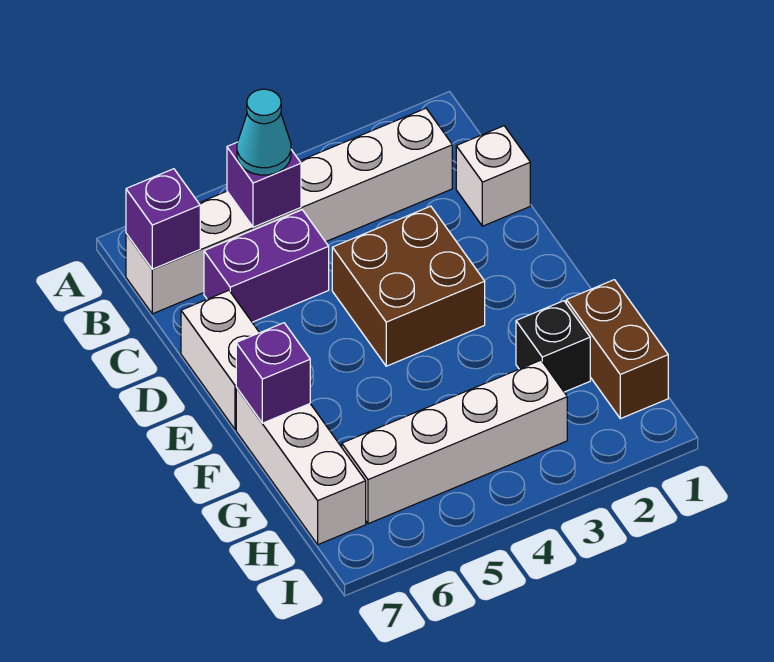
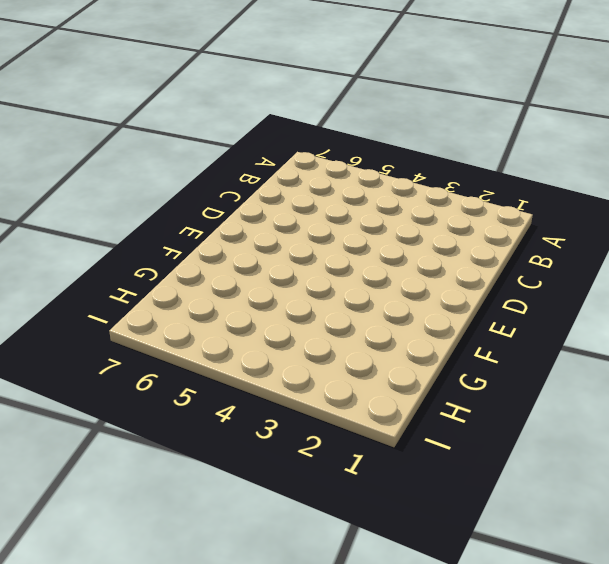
none -> white 1x6 brick [126,108,452,314]
none -> white 1x1 brick [456,126,530,226]
none -> purple 1x2 brick [204,210,329,322]

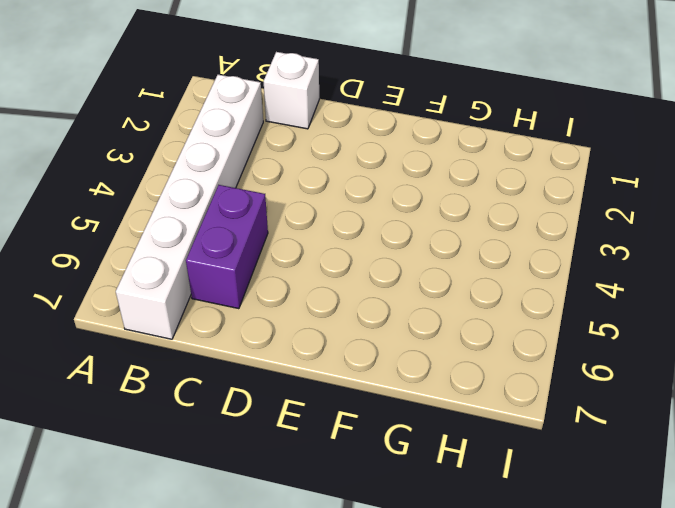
none -> brown 2x2 brick [332,206,485,366]
none -> white 1x2 brick [181,290,259,429]
none -> white 1x3 brick [236,387,366,545]

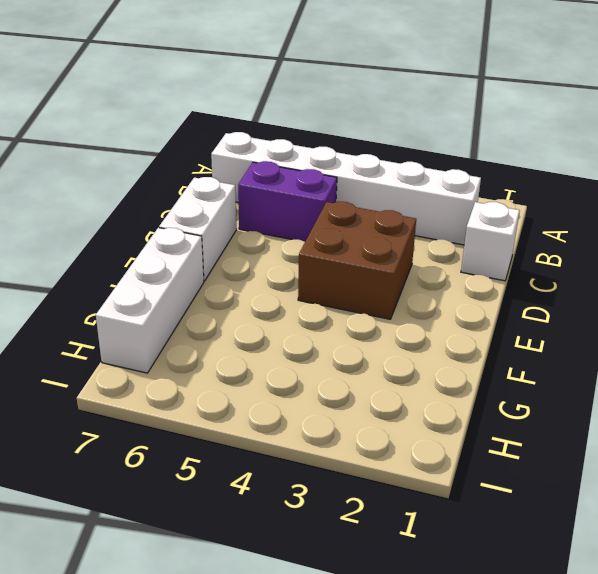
none -> brown 1x2 brick [566,280,668,419]
none -> black 1x1 brick [516,301,590,392]
none -> white 1x4 brick [342,360,567,524]

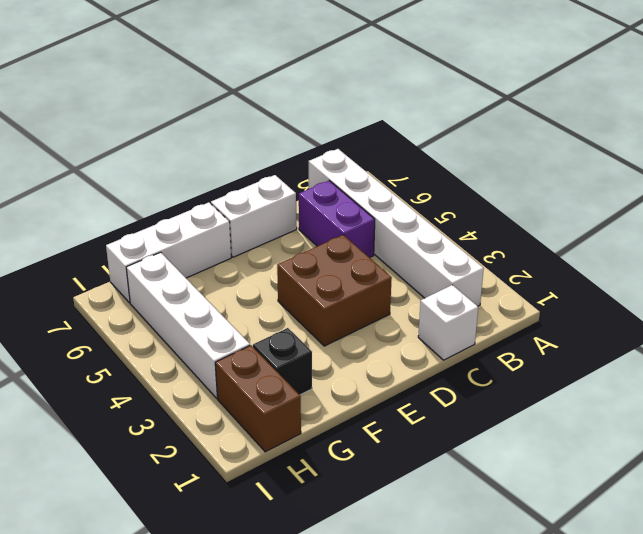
brown 1x2 brick [215,345,301,452] -> brown 1x2 brick turned to [566,280,668,419]
none -> purple 1x1 brick [227,143,301,227]
none -> purple 1x1 brick [126,169,200,269]
none -> purple 1x1 brick [236,323,310,423]

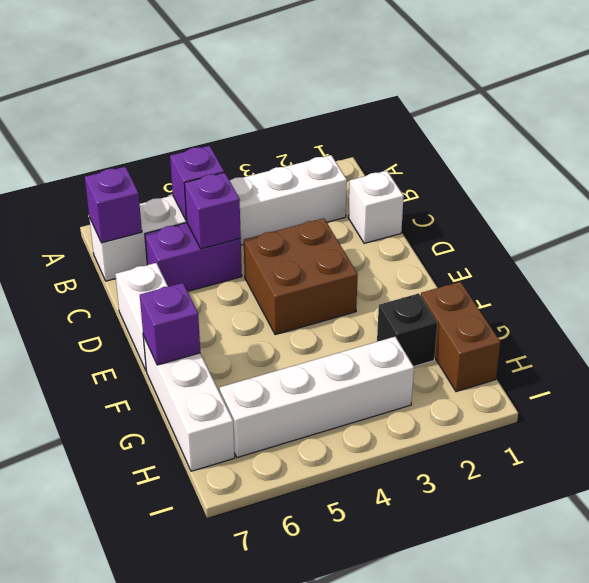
purple 1x1 brick [184,172,241,249] -> none
none -> cyan 1x1 cone [237,89,291,175]

